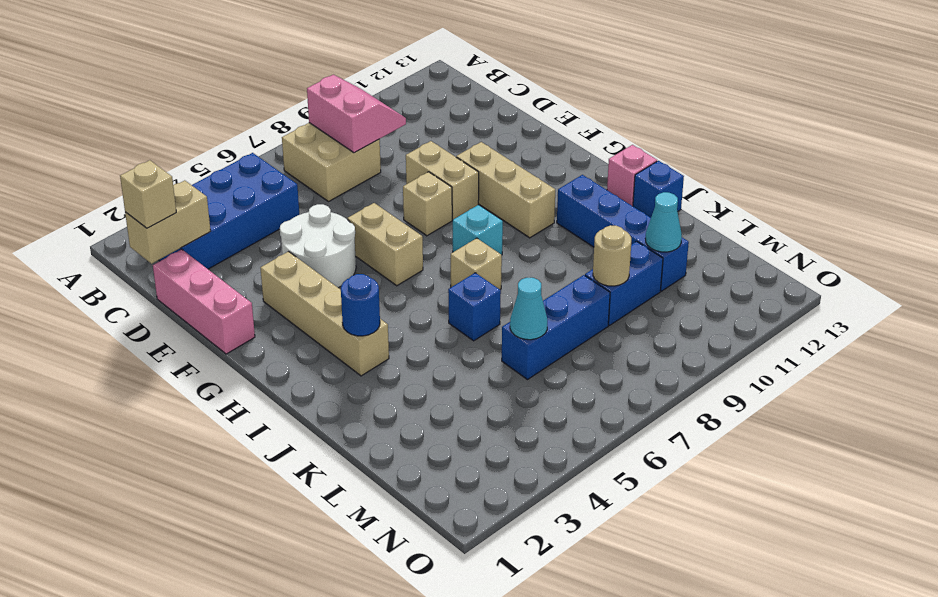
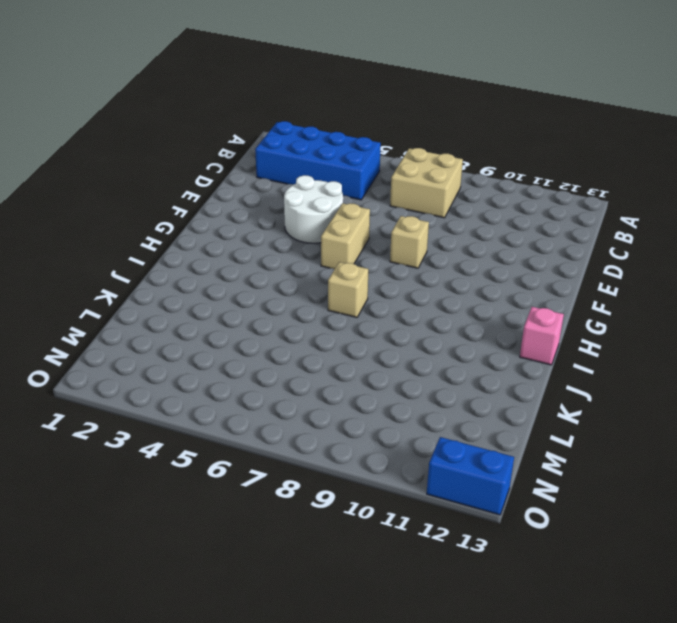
blue 1x2 brick [427,437,514,515] -> blue 1x2 brick moved to [585,241,663,325]
none -> pink 1x3 brick [153,249,255,354]
none -> tan 1x2 brick [406,141,479,220]
none -> tan 1x4 brick [261,252,389,376]

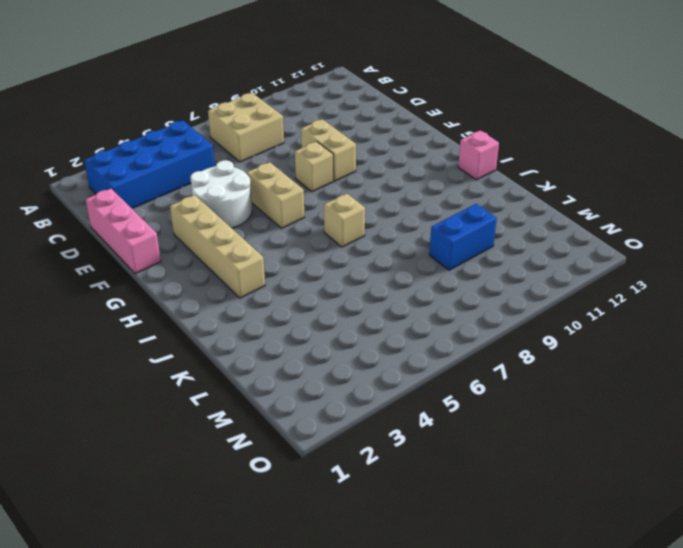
none -> tan 1x3 brick [456,142,555,238]
none -> cyan 1x1 brick [453,205,503,255]
none -> blue 1x4 brick [557,175,689,291]

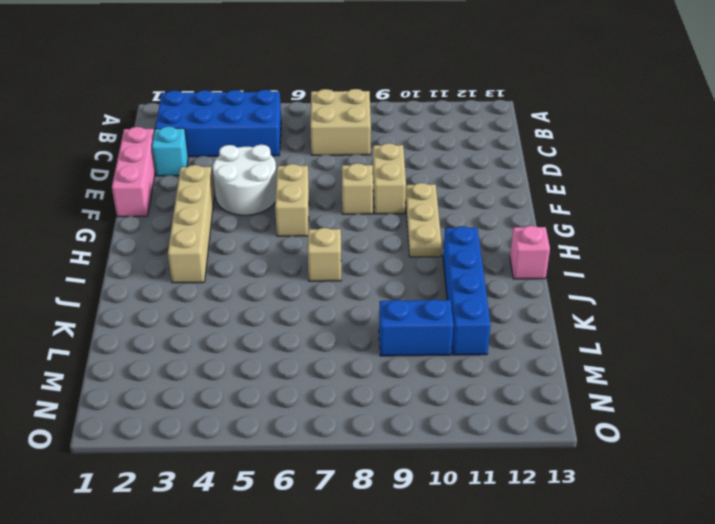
cyan 1x1 brick [152,126,188,176] -> cyan 1x1 brick moved to [453,205,503,255]
tan 1x3 plate [406,183,442,257] -> tan 1x3 brick [456,142,555,238]
none -> blue 1x1 brick [448,273,501,341]
none -> blue 1x1 brick [633,161,684,218]
none -> blue 1x3 brick [502,275,610,379]

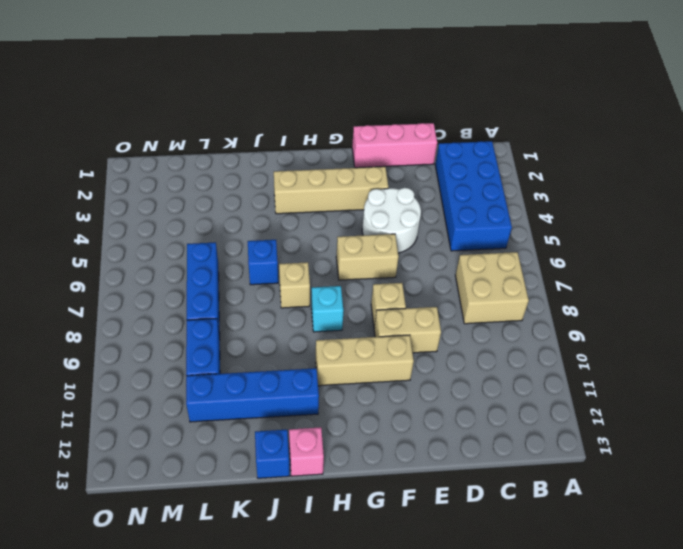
none -> pink 2x2 slope [307,75,406,153]
none -> tan 1x2 brick [125,180,211,264]
none -> blue 1x1 round brick [341,274,380,336]

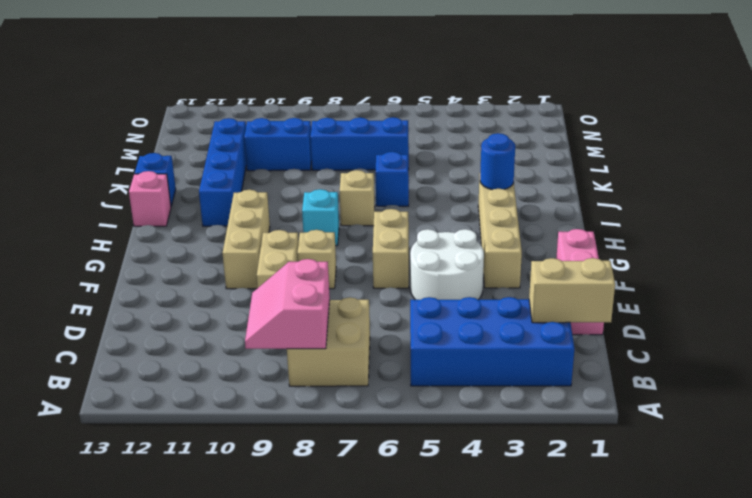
none -> cyan 1x1 cone [510,278,547,340]
none -> tan 1x1 round brick [593,225,631,286]
none -> cyan 1x1 cone [646,192,682,252]

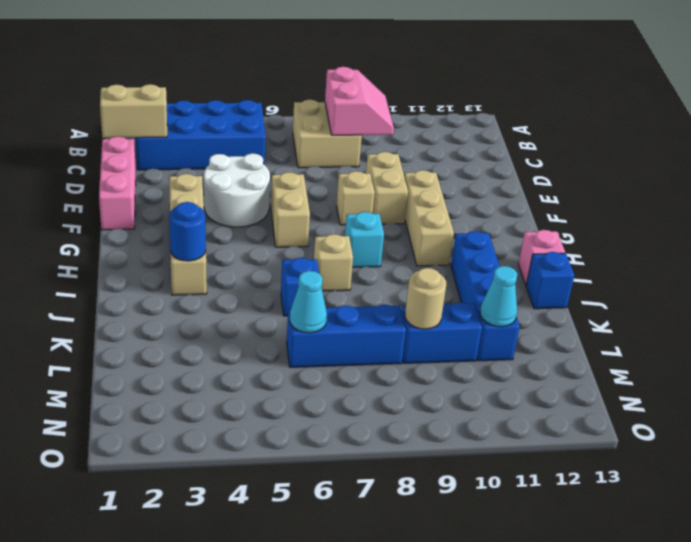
none -> tan 1x1 brick [120,160,176,228]

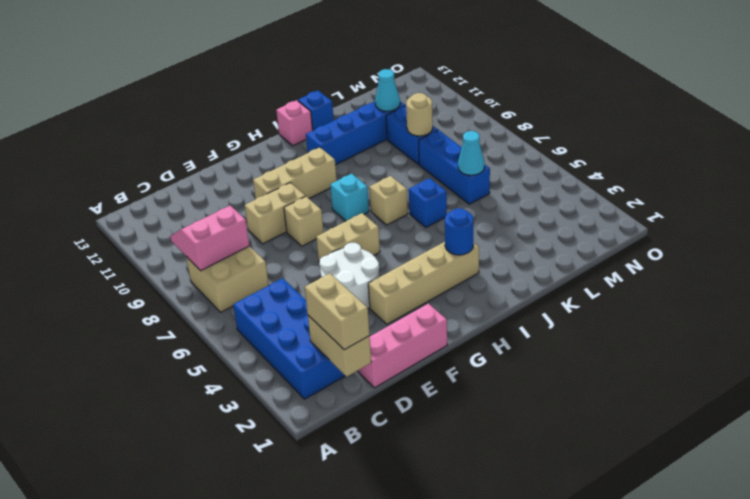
tan 1x2 brick [305,273,370,350] -> tan 1x1 brick [120,160,176,228]

